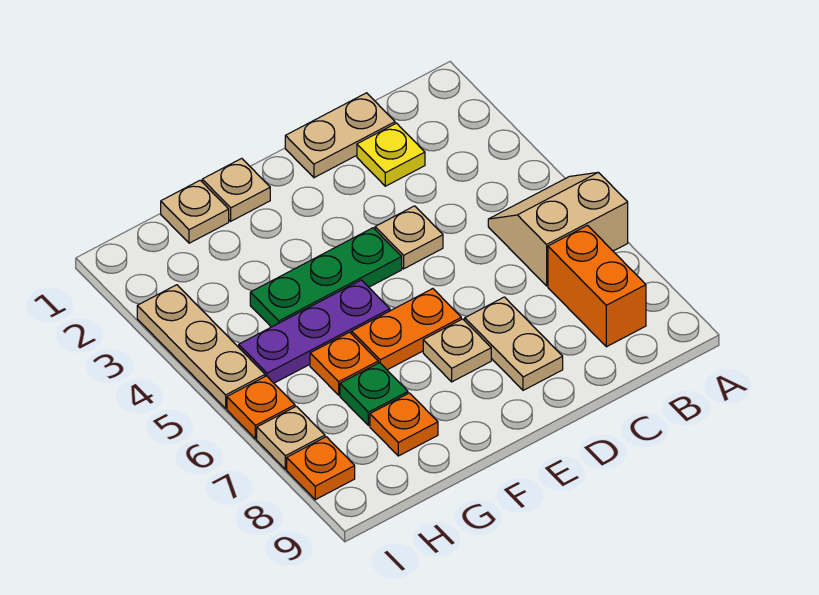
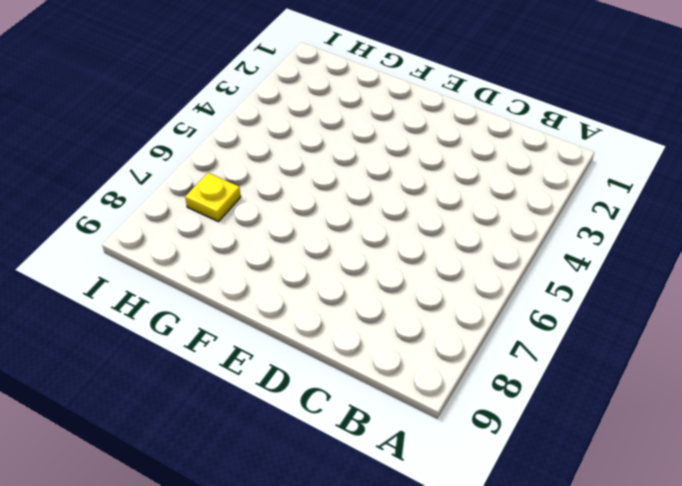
yellow 1x1 plate [185,173,241,222] -> yellow 1x1 plate moved to [357,123,425,186]
none -> tan 2x2 slope [488,172,628,286]
none -> orange 1x2 brick [548,226,646,347]
none -> tan 1x2 plate [285,93,395,178]

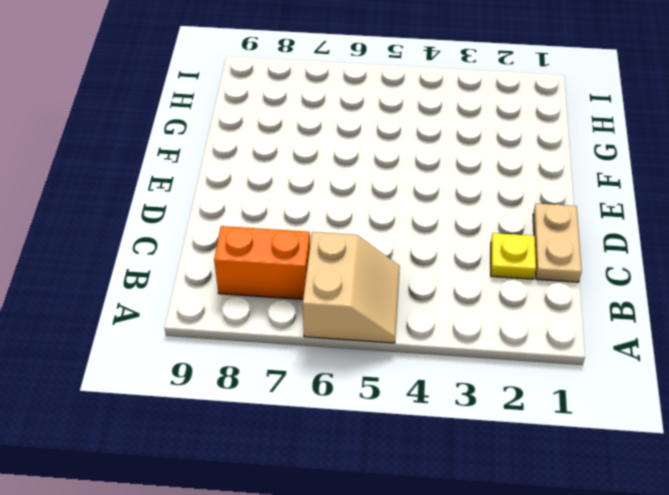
none -> tan 1x1 plate [375,206,443,269]
none -> tan 1x2 plate [465,297,563,390]
none -> green 1x3 plate [250,228,402,327]

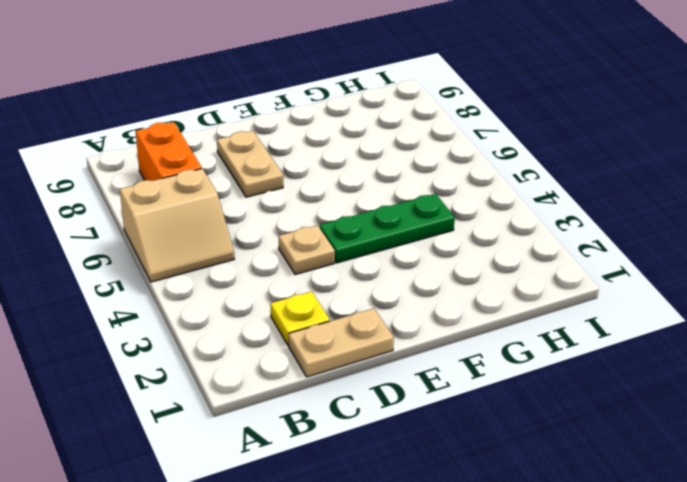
none -> orange 1x2 plate [352,289,461,370]
none -> tan 1x1 plate [423,319,491,382]
none -> tan 1x1 plate [202,158,270,221]

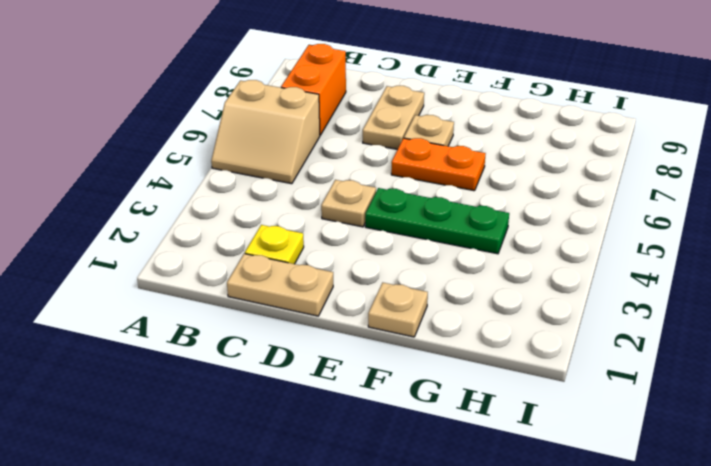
none -> purple 1x3 plate [239,280,390,383]
none -> tan 1x1 plate [161,180,229,243]
none -> orange 1x1 plate [310,332,378,395]

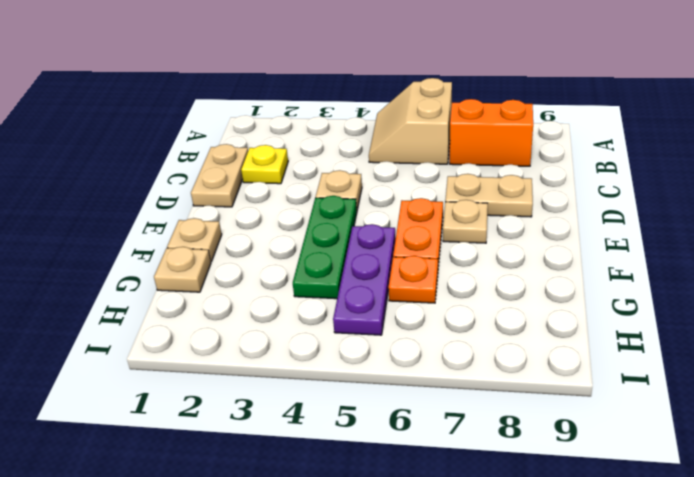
none -> green 1x1 plate [340,363,408,426]
none -> orange 1x1 plate [370,393,438,456]
none -> tan 1x3 plate [137,285,265,408]

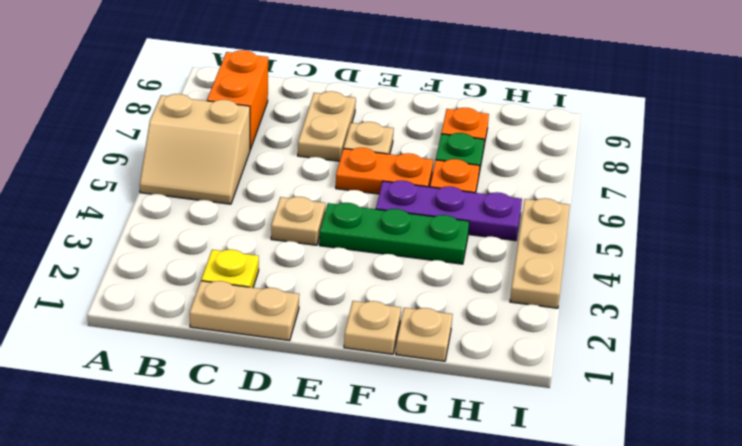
none -> orange 1x1 plate [227,376,295,439]
none -> tan 1x1 plate [257,406,325,469]
none -> orange 1x1 plate [287,437,355,500]

